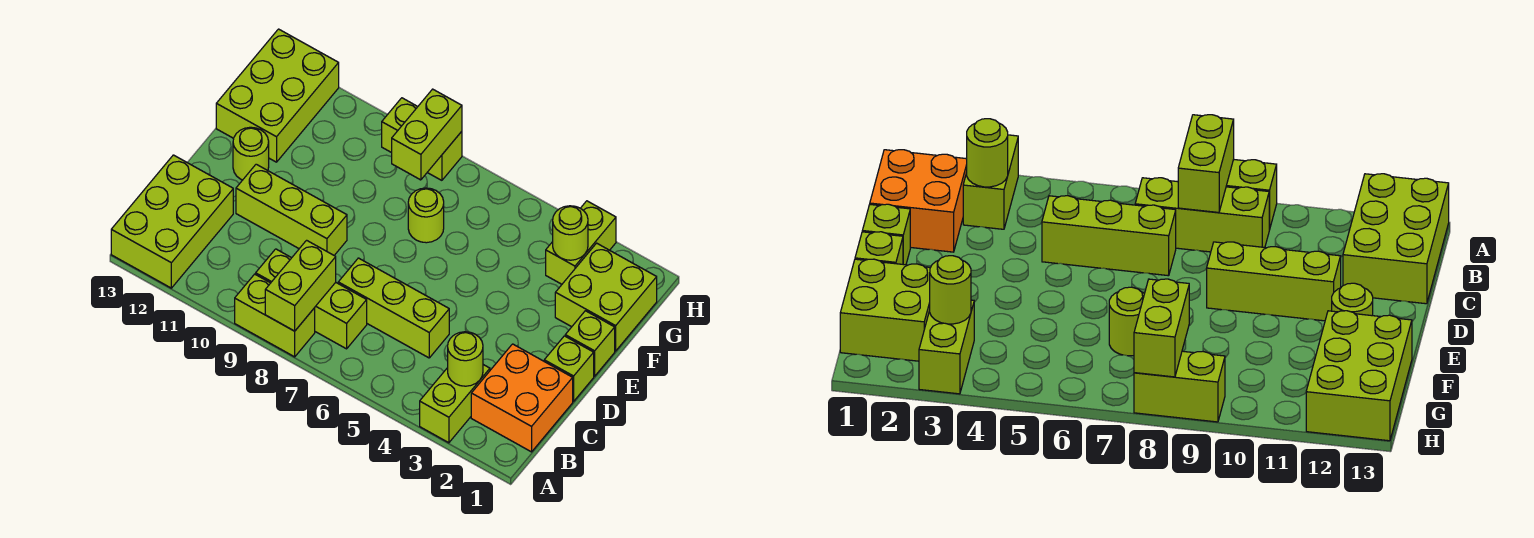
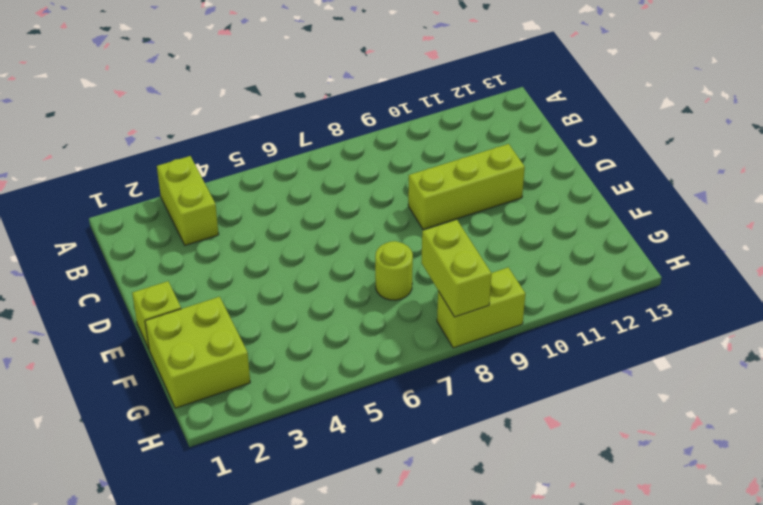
none -> lime 1x2 brick [235,274,315,357]
none -> lime 2x3 brick [111,155,233,288]
none -> orange 2x2 brick [471,344,573,452]

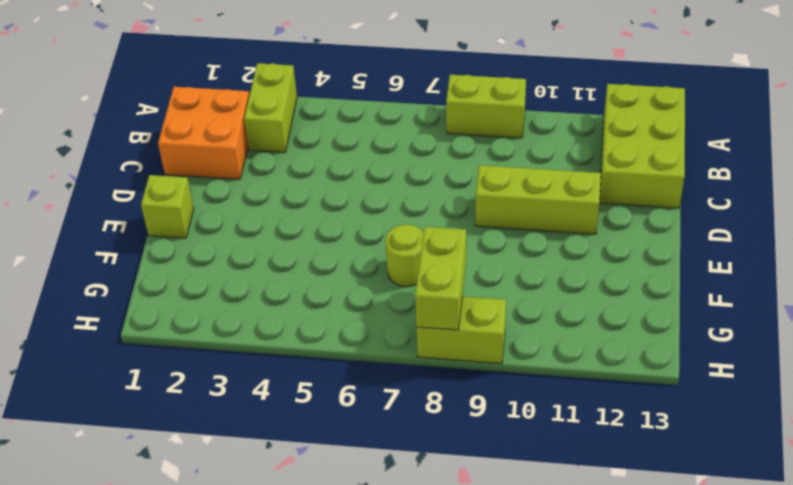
none -> lime 1x3 brick [256,249,367,349]
none -> lime 1x3 brick [338,258,449,358]
none -> lime 1x1 brick [544,336,594,401]

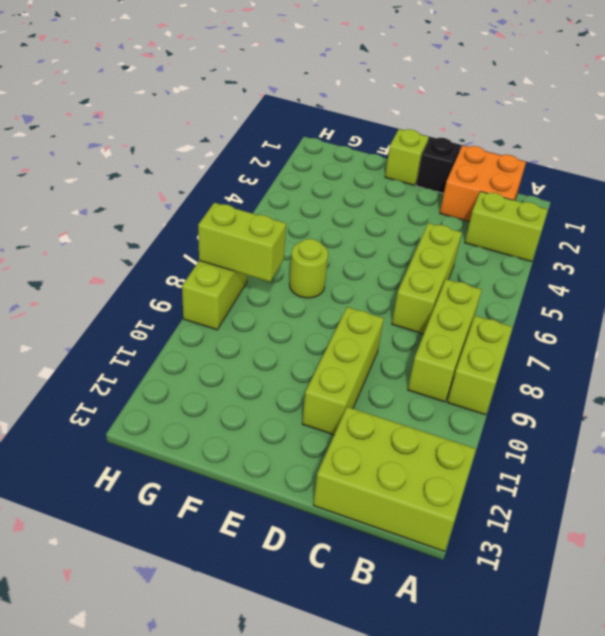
black 1x1 brick [416,137,461,193] -> lime 1x1 brick [544,336,594,401]
none -> lime 1x1 round brick [233,127,269,180]
none -> lime 2x2 brick [555,243,657,351]
none -> lime 2x3 brick [216,29,339,162]

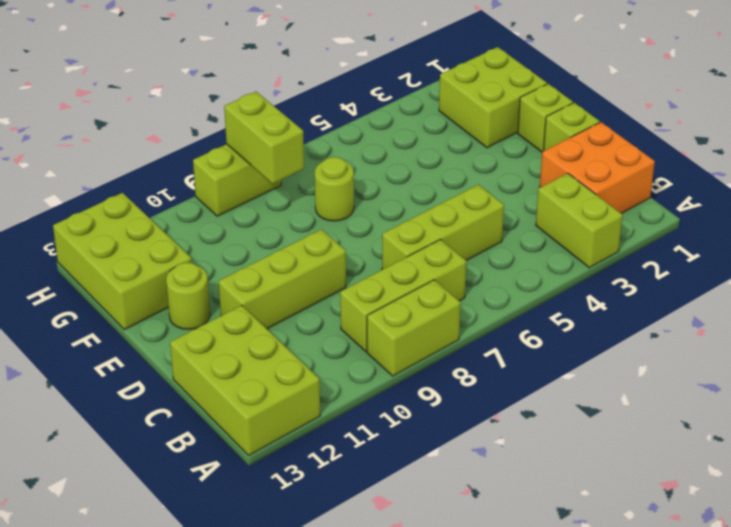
none -> lime 1x2 brick [546,201,616,284]
none -> lime 1x2 brick [265,240,336,331]
none -> lime 1x1 round brick [448,332,483,386]

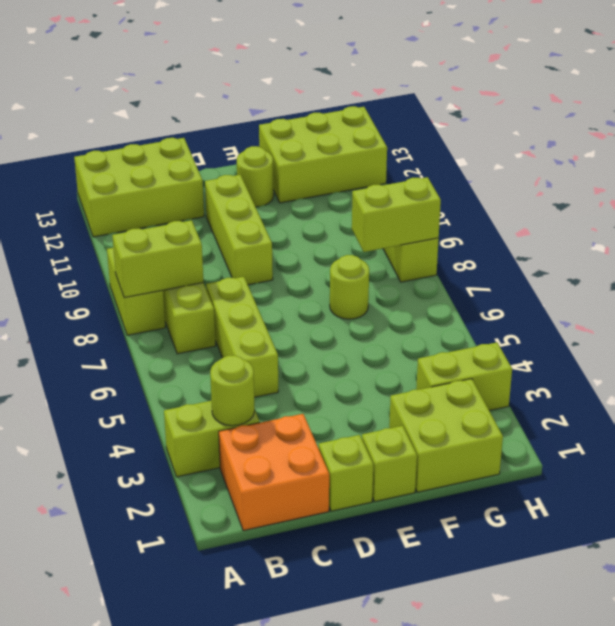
none -> lime 1x1 round brick [553,206,588,260]

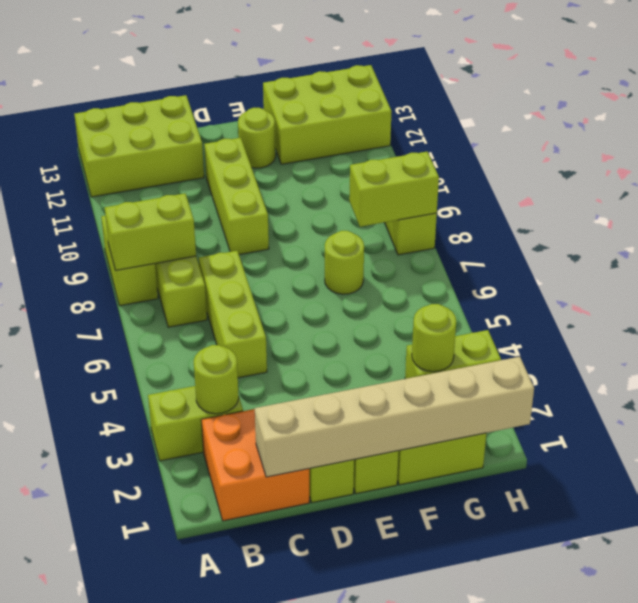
tan 1x6 brick [255,357,534,477] -> none

